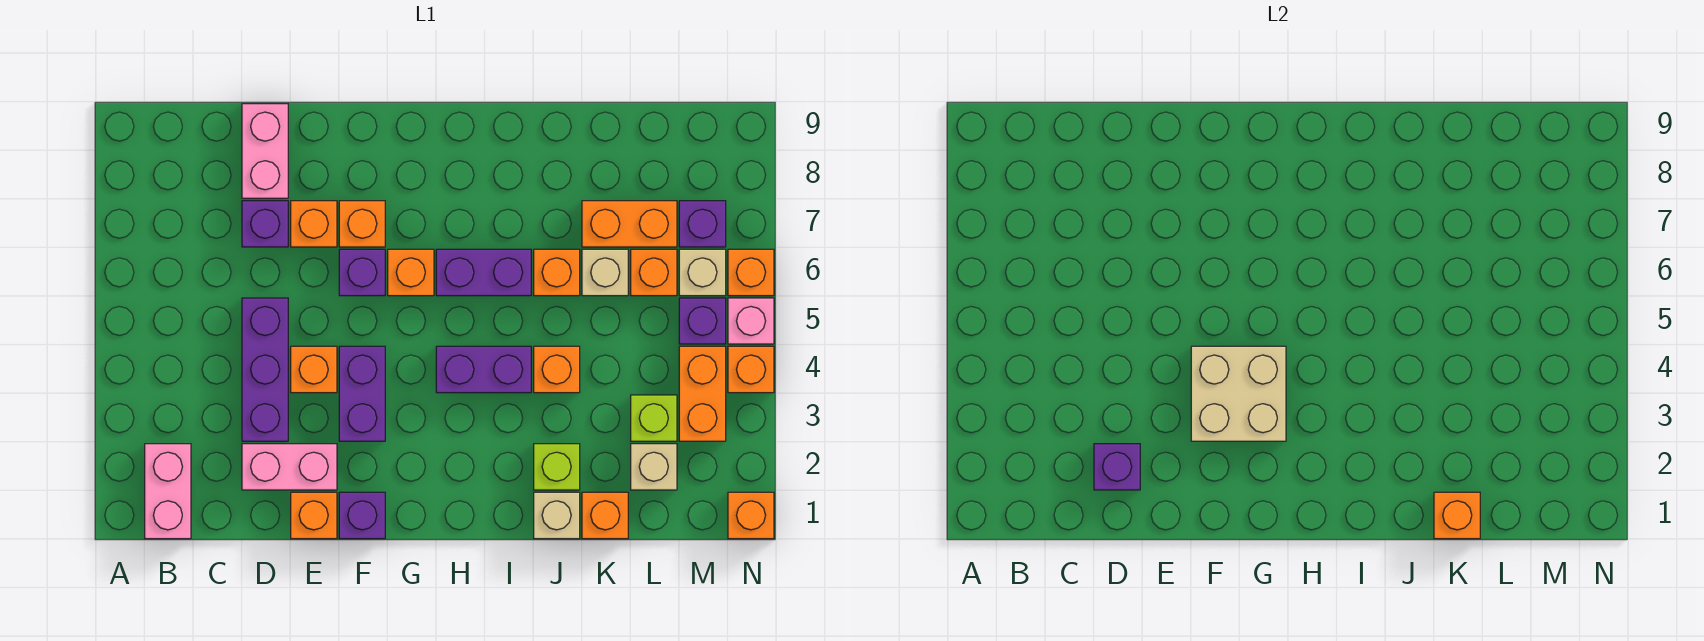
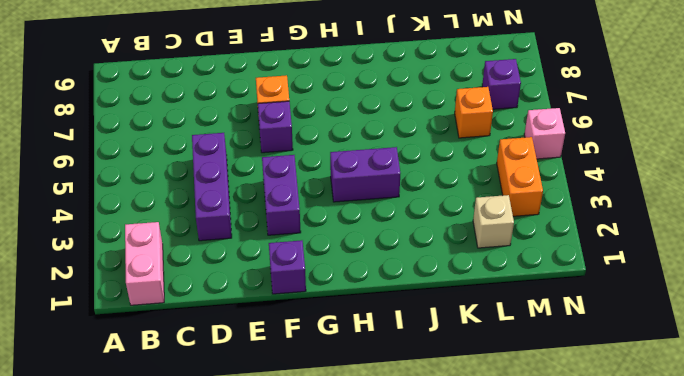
none -> pink 1x2 brick [242,444,337,490]
none -> purple 1x1 brick [242,201,288,247]
none -> pink 1x2 brick [242,104,288,198]
none -> orange 1x1 brick [291,492,337,539]

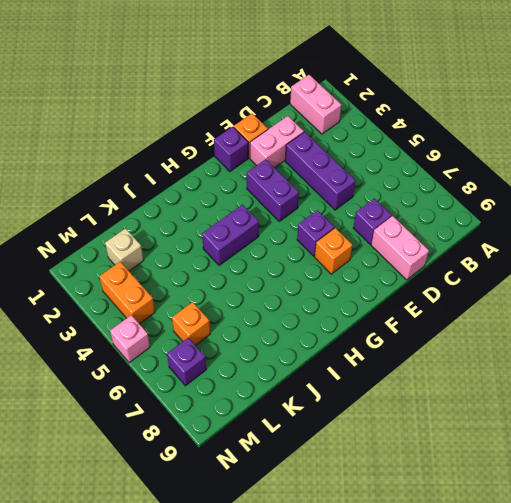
none -> orange 1x1 brick [291,346,337,393]
none -> orange 1x1 brick [291,201,337,247]
none -> orange 1x1 brick [388,249,434,296]
none -> purple 1x2 brick [436,249,531,296]

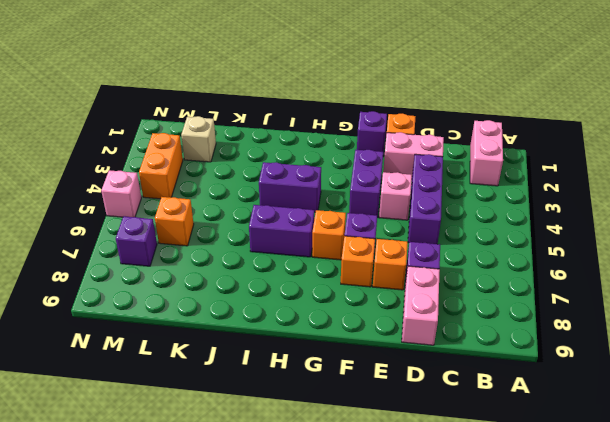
pink 1x1 brick [379,172,412,220] -> orange 1x1 brick [291,346,337,393]
none -> tan 1x1 brick [534,492,580,539]
none -> lime 1x1 brick [534,444,580,490]
none -> orange 1x1 brick [534,346,580,393]
none -> orange 1x1 brick [534,249,580,296]

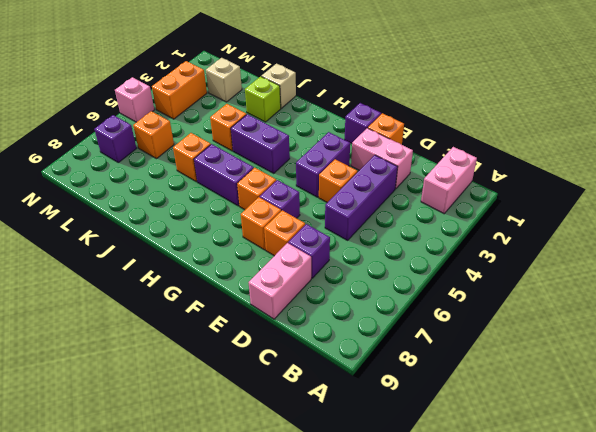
none -> orange 1x1 brick [582,492,628,539]
none -> tan 1x1 brick [582,249,628,296]
none -> orange 1x2 brick [582,201,677,247]
none -> lime 1x1 brick [631,395,677,441]

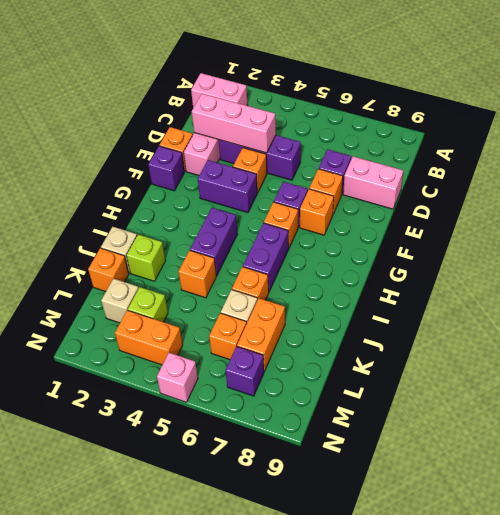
pink 1x3 brick [192,94,276,153] -> purple 1x1 brick [1094,444,1140,490]
none -> purple 1x1 brick [679,298,726,344]
none -> tan 1x1 brick [679,249,726,296]
none -> orange 1x1 brick [728,492,774,539]
none -> orange 1x1 brick [728,346,774,393]

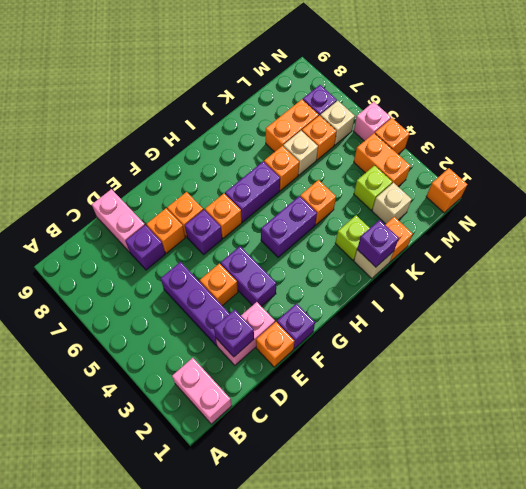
purple 1x1 brick [357,220,399,267] -> purple 1x1 brick moved to [679,298,726,344]
none -> orange 1x1 brick [728,249,774,296]
none -> tan 2x2 brick [1191,346,1286,441]
none -> orange 1x1 brick [1434,492,1480,539]

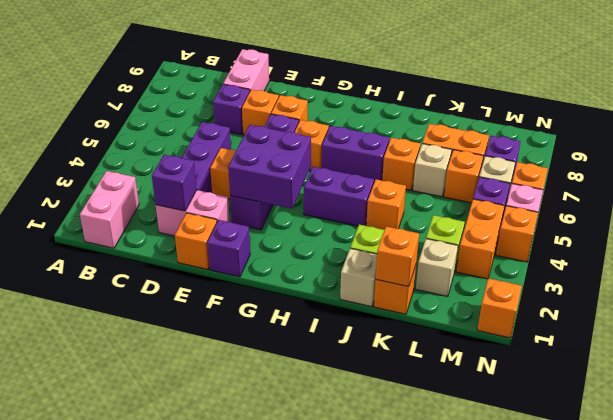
purple 2x2 brick [228,125,311,209] -> tan 2x2 brick [1191,346,1286,441]

